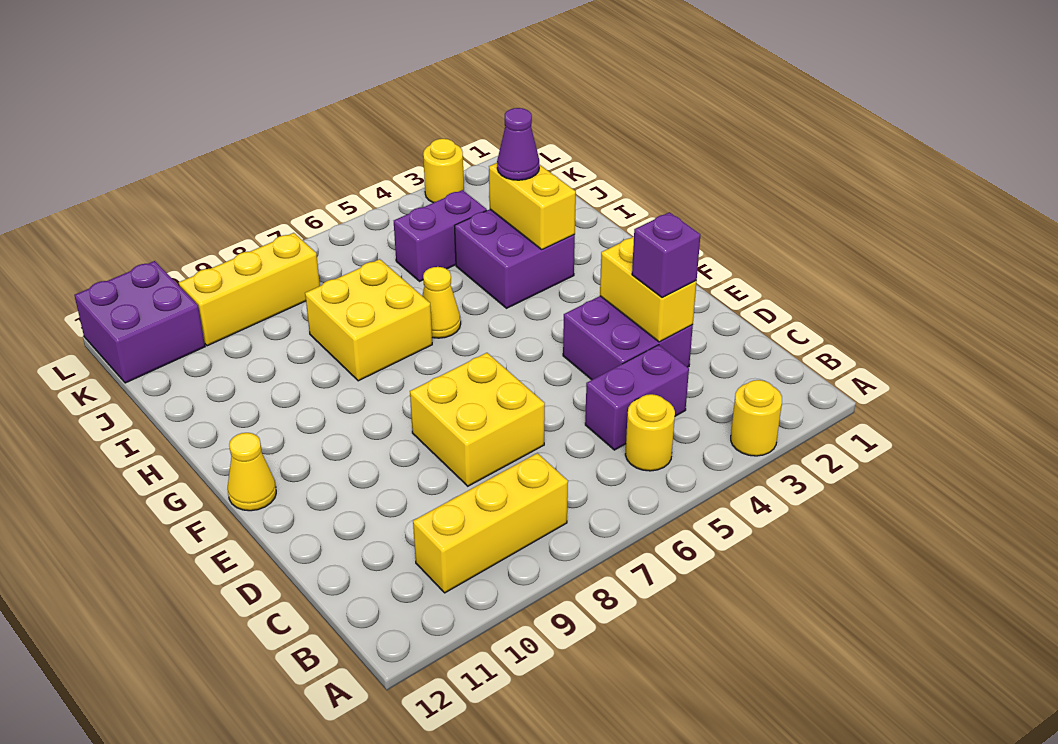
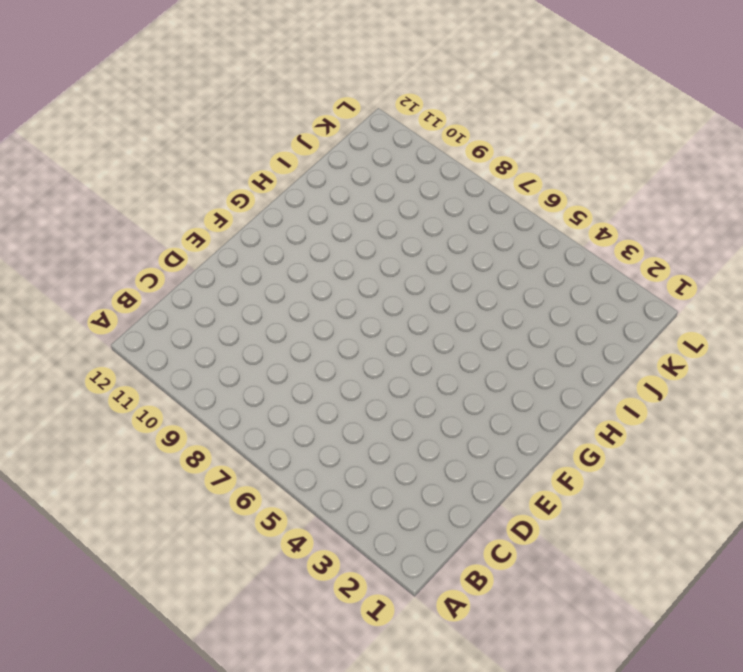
none -> yellow 1x1 round brick [731,380,782,456]
none -> yellow 1x1 round brick [625,394,675,471]
none -> yellow 1x3 brick [413,453,568,593]

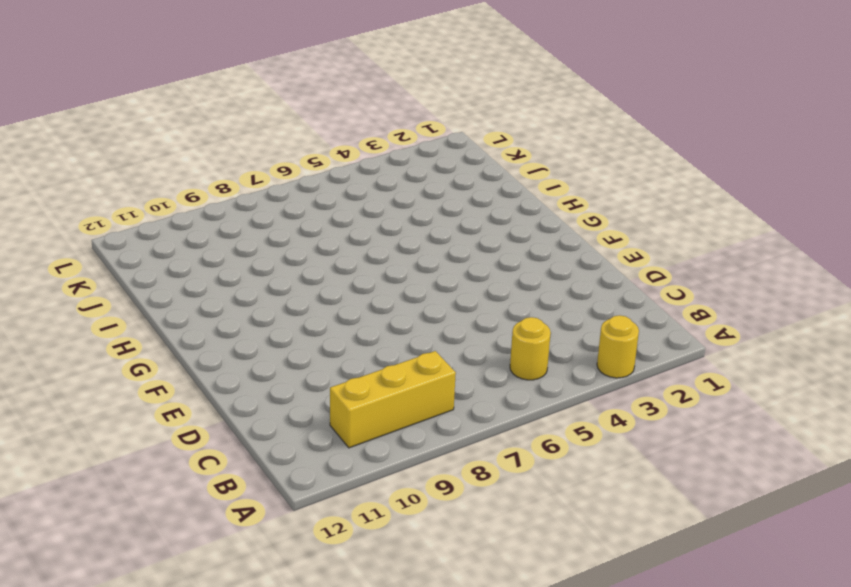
none -> purple 1x2 brick [585,345,689,450]
none -> purple 2x2 brick [563,296,693,380]
none -> yellow 2x2 brick [410,353,545,486]

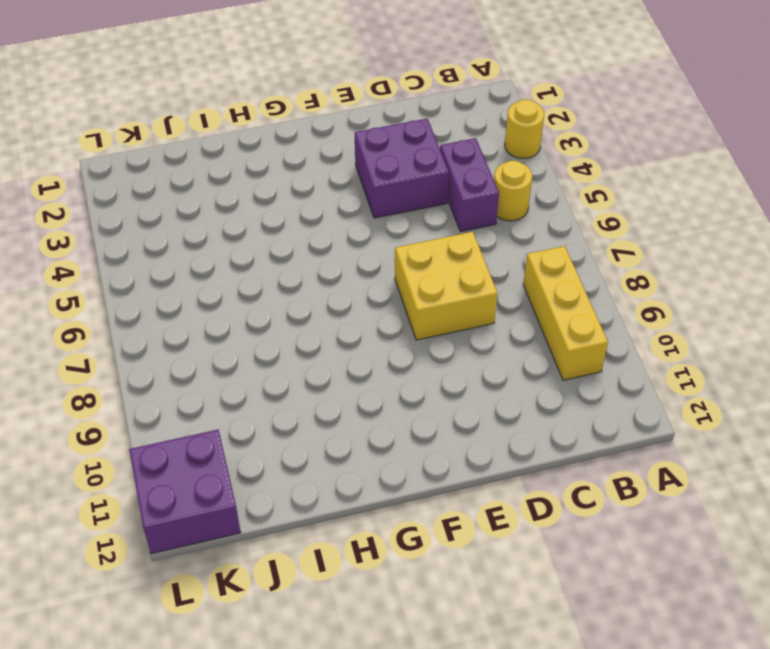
none -> yellow 1x1 cone [228,433,276,511]
none -> purple 2x2 brick [455,209,575,308]
none -> yellow 1x1 cone [422,267,461,338]

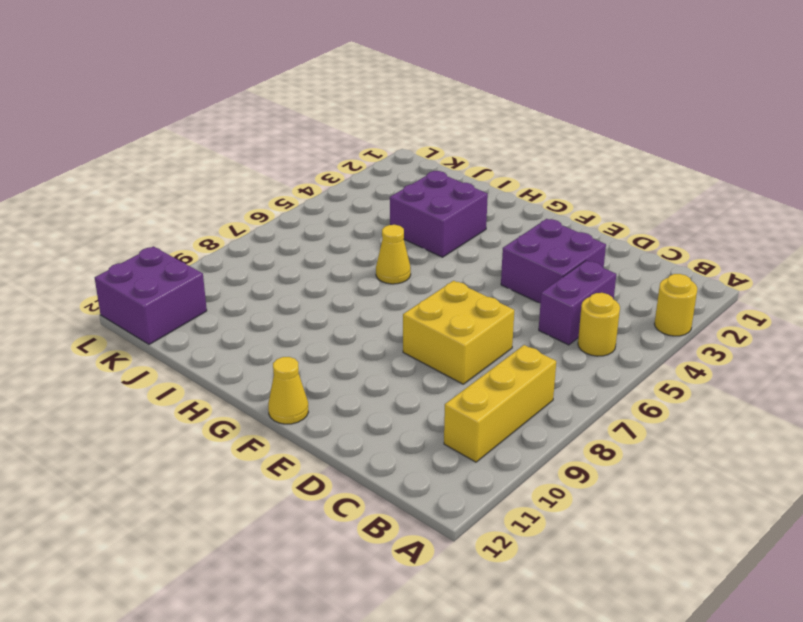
none -> yellow 2x2 brick [305,259,432,381]
none -> purple 1x2 brick [394,190,487,281]
none -> yellow 1x3 brick [179,233,320,346]

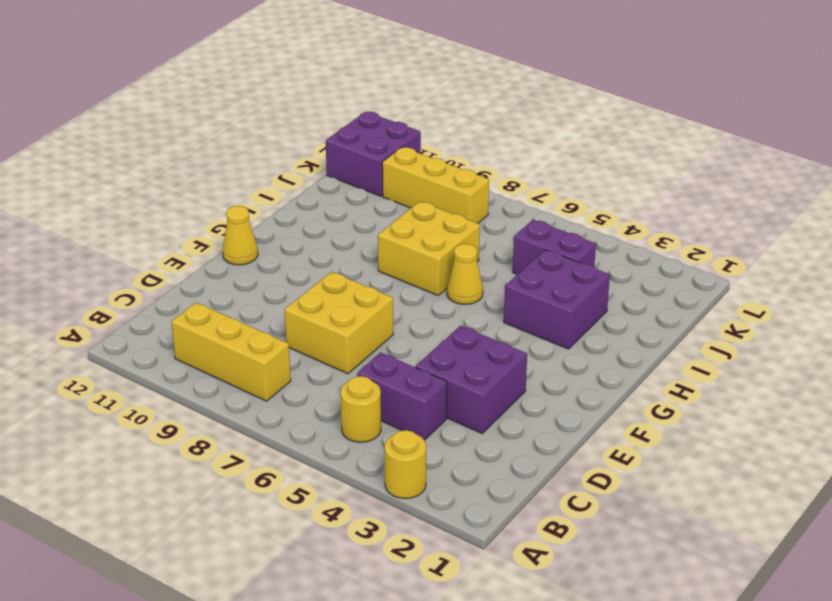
none -> yellow 1x1 round brick [423,139,464,203]
none -> yellow 1x2 brick [600,237,697,342]
none -> yellow 1x2 brick [489,163,576,249]

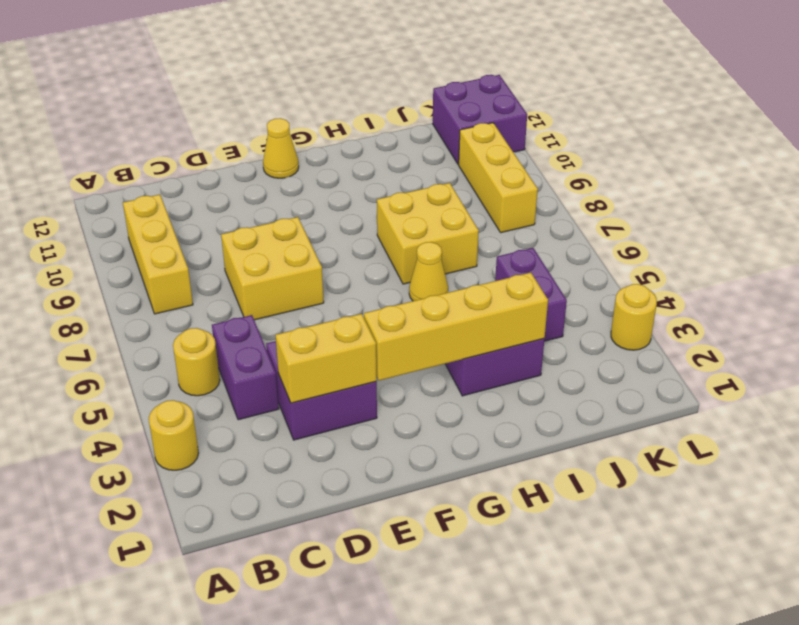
yellow 1x4 brick [364,273,548,381] -> yellow 1x2 brick [489,163,576,249]
none -> purple 1x1 brick [632,212,701,298]
none -> purple 1x1 cone [497,108,539,180]

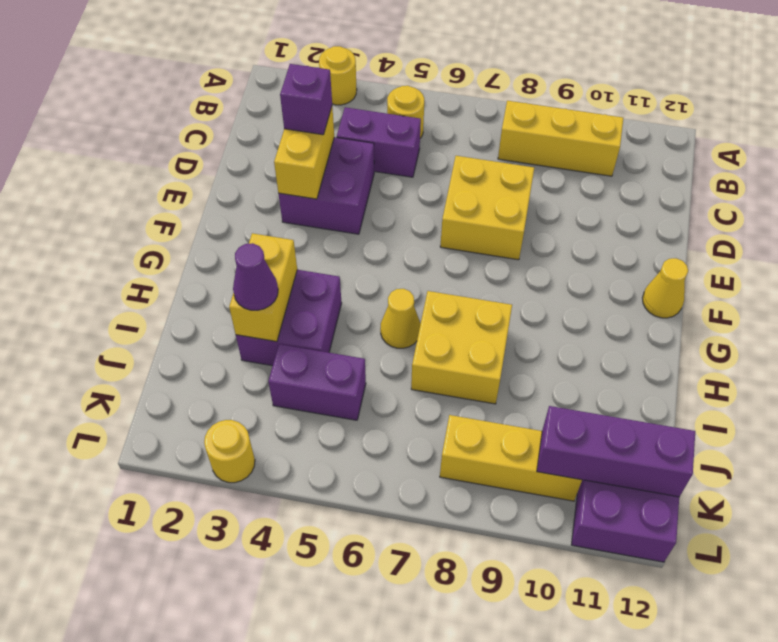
purple 1x3 brick [537,406,695,497] -> none

